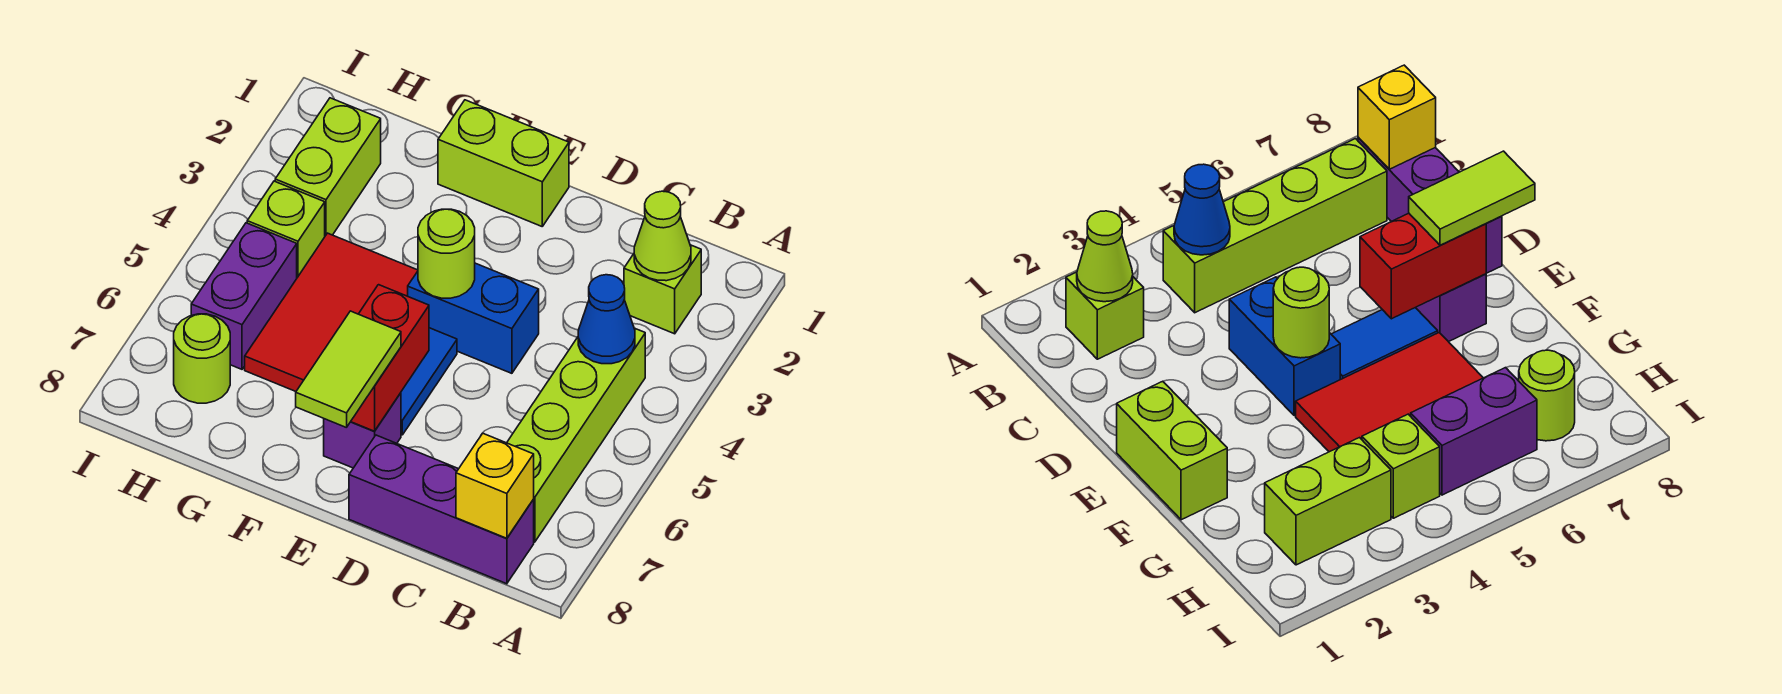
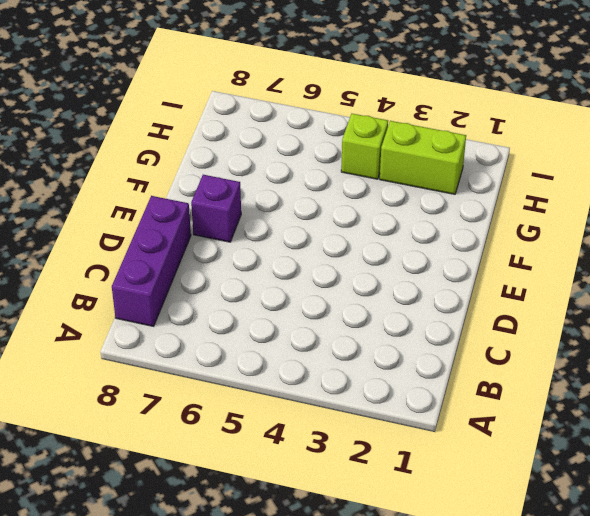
none -> lime 1x1 brick [624,245,701,334]
none -> lime 1x4 brick [507,328,645,542]
none -> blue 1x2 brick [408,263,539,373]

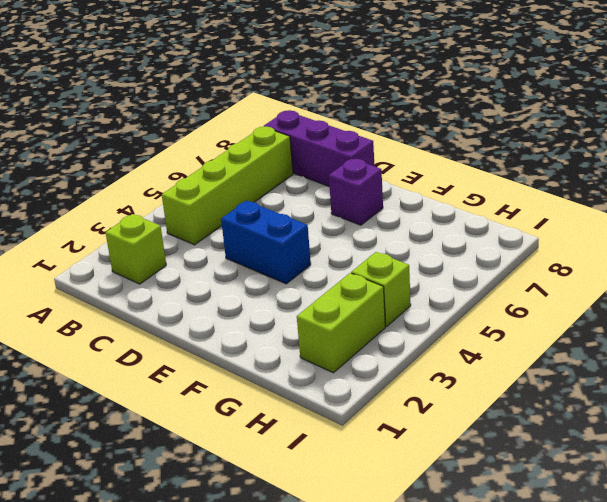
none -> lime 1x2 brick [438,100,569,226]
none -> blue 1x2 tile [401,328,457,435]
none -> red 2x3 tile [245,233,418,391]

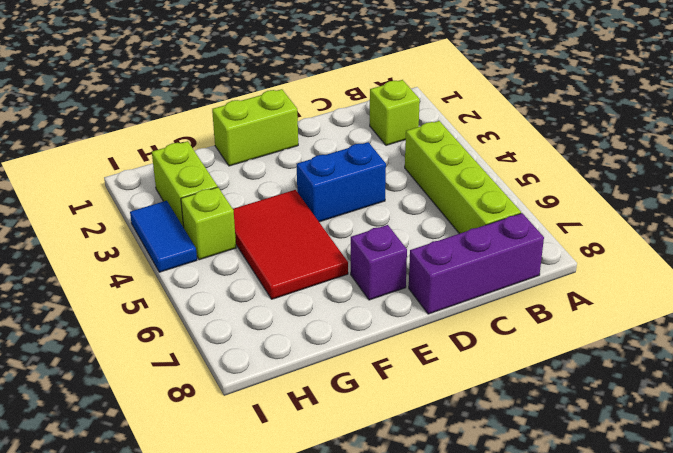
blue 1x2 tile [130,201,197,272] -> blue 1x2 tile moved to [401,328,457,435]
none -> purple 1x2 brick [191,223,297,369]
none -> lime 1x1 round brick [174,314,230,403]
none -> lime 1x1 cone [634,191,691,281]

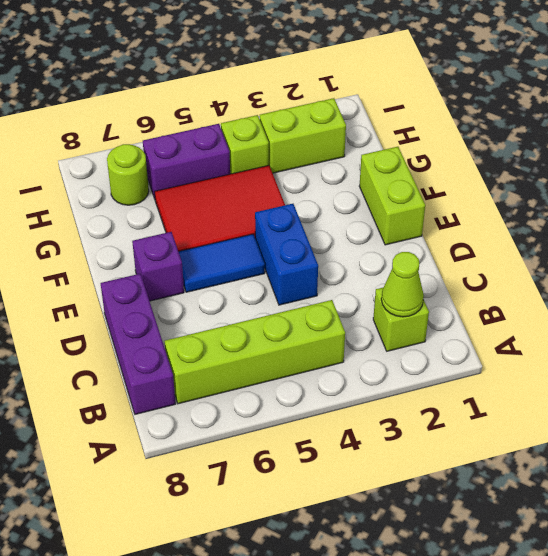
none -> blue 1x1 cone [578,275,635,364]
none -> yellow 1x1 brick [456,433,534,539]
none -> lime 1x1 round brick [418,209,475,298]

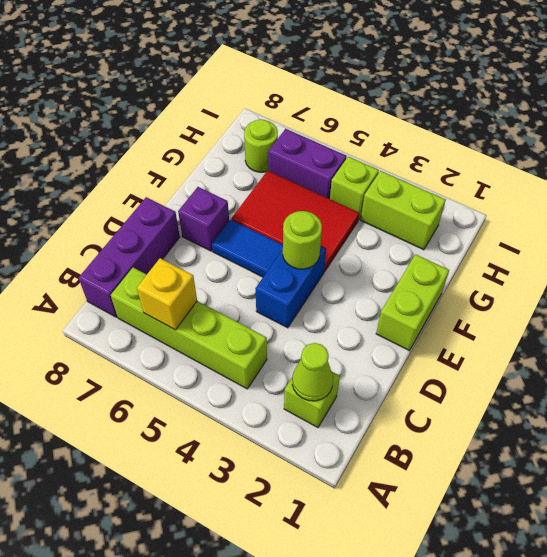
yellow 1x1 brick [137,258,197,330] -> yellow 1x1 brick moved to [456,433,534,539]
none -> blue 1x1 cone [578,275,635,364]
none -> red 1x2 brick [351,285,429,431]
none -> lime 1x2 tile [296,311,401,428]

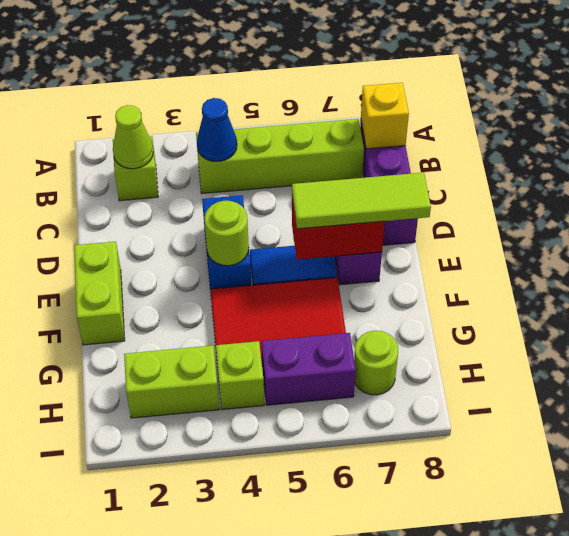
lime 1x3 tile [292,173,431,229] -> lime 1x2 tile [296,311,401,428]

